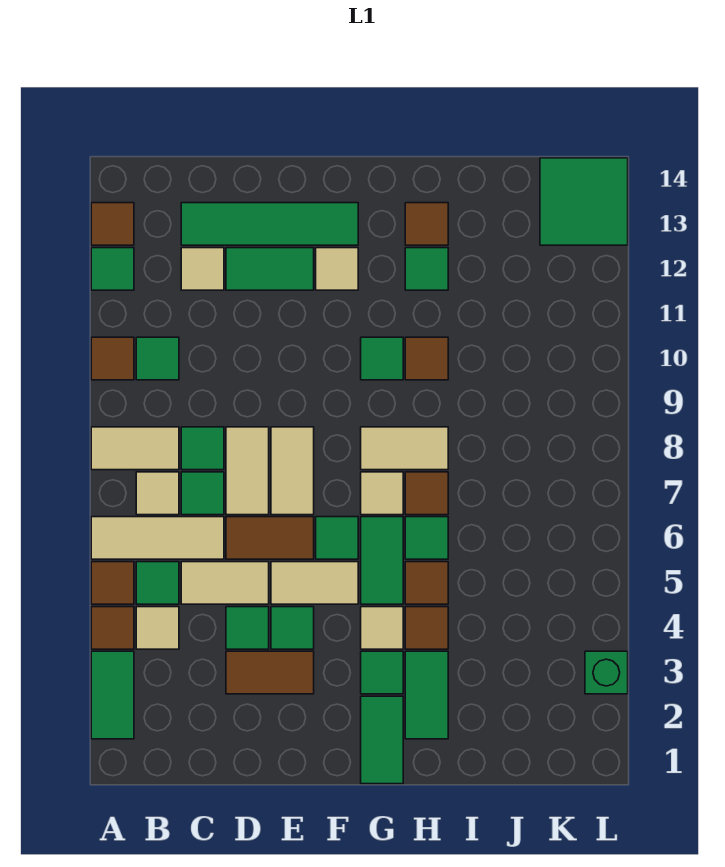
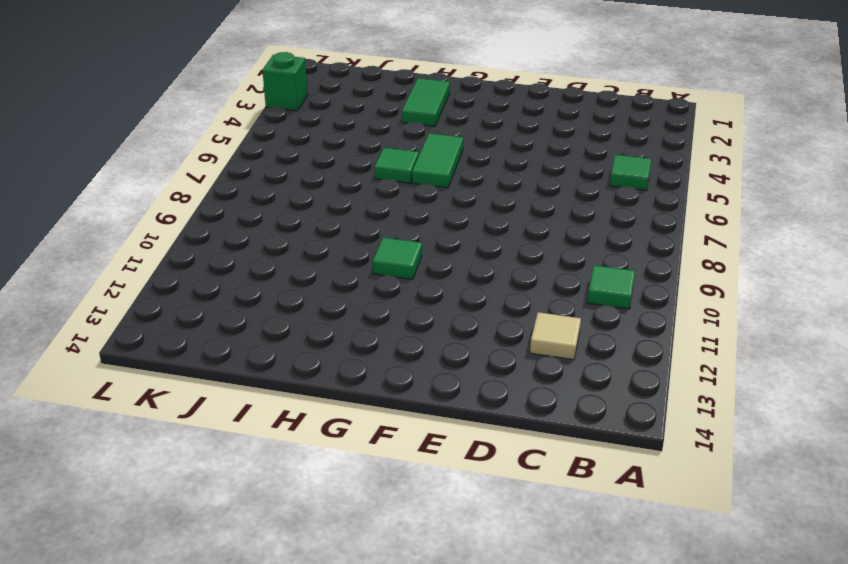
none -> green 1x2 tile [91,651,134,739]
none -> brown 1x1 tile [91,607,134,649]
none -> brown 1x1 tile [91,562,134,604]
none -> tan 1x3 tile [91,517,224,559]

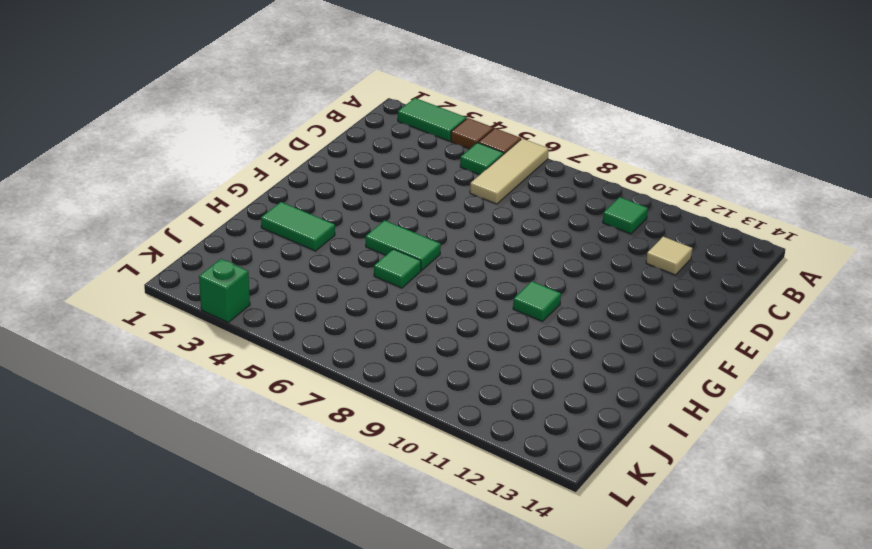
none -> tan 1x2 tile [91,427,179,470]
none -> brown 1x1 tile [91,337,134,380]
none -> green 1x1 tile [91,248,134,290]
none -> brown 1x1 tile [91,203,134,245]

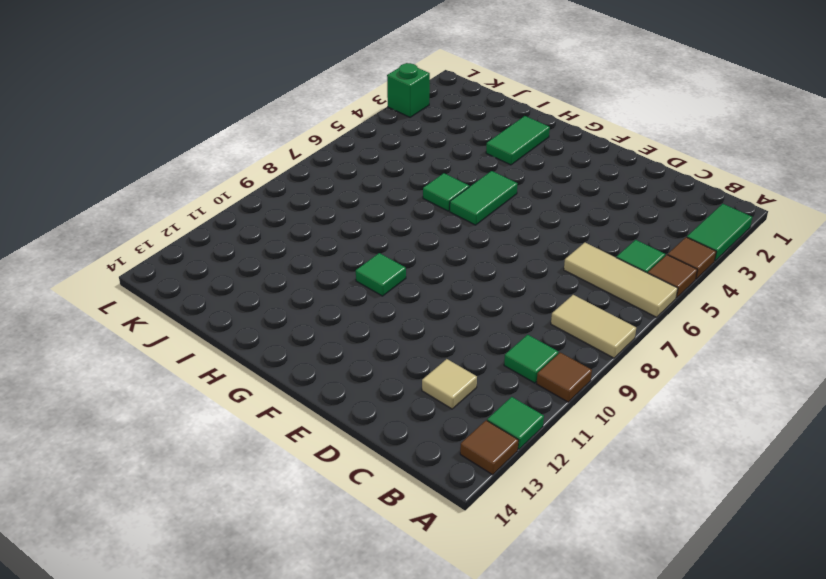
none -> tan 1x1 tile [136,607,179,649]
none -> tan 1x1 tile [136,472,179,515]
none -> tan 1x2 tile [181,562,269,604]
none -> green 1x1 tile [181,472,224,515]

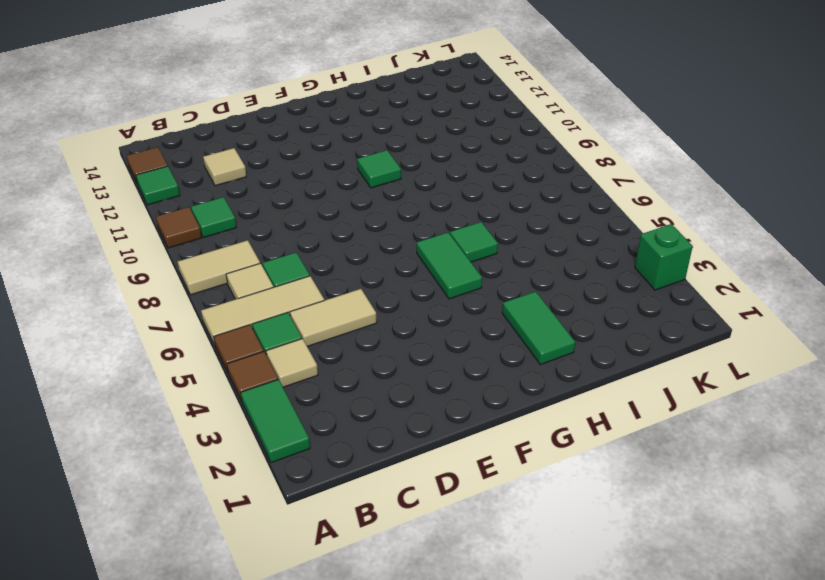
none -> green 1x1 tile [181,427,224,470]
none -> green 1x4 tile [181,203,358,245]
none -> brown 1x2 tile [226,651,314,694]
none -> green 1x1 tile [226,607,269,649]

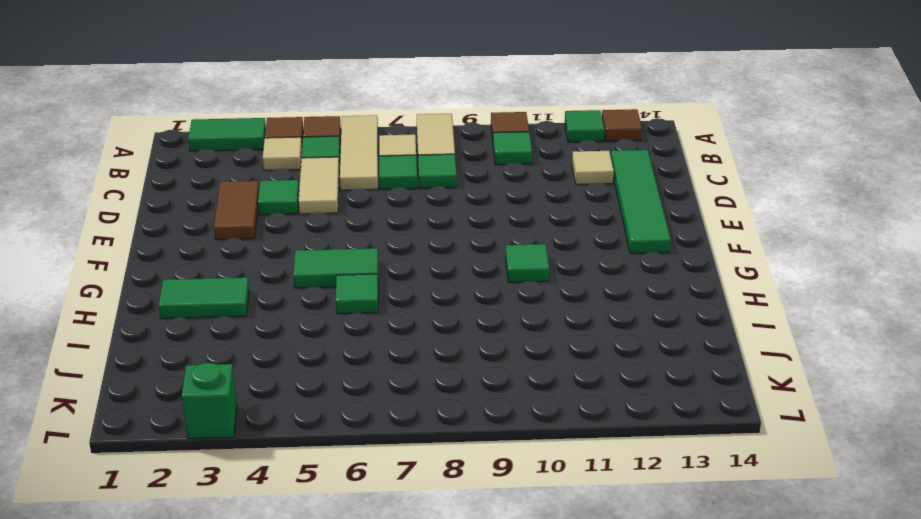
none -> brown 1x2 tile [226,517,314,559]
none -> tan 1x2 tile [226,427,269,515]
none -> green 1x2 tile [226,248,314,290]
none -> green 1x1 tile [271,607,314,649]

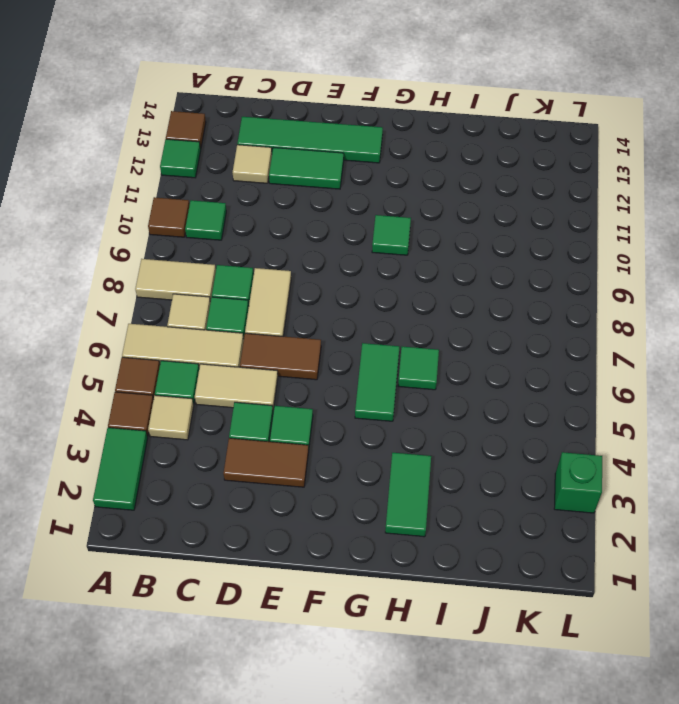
none -> tan 1x2 tile [271,562,358,604]
none -> tan 1x2 tile [271,427,314,515]
none -> green 1x1 tile [316,517,358,559]
none -> tan 1x1 tile [316,248,358,290]

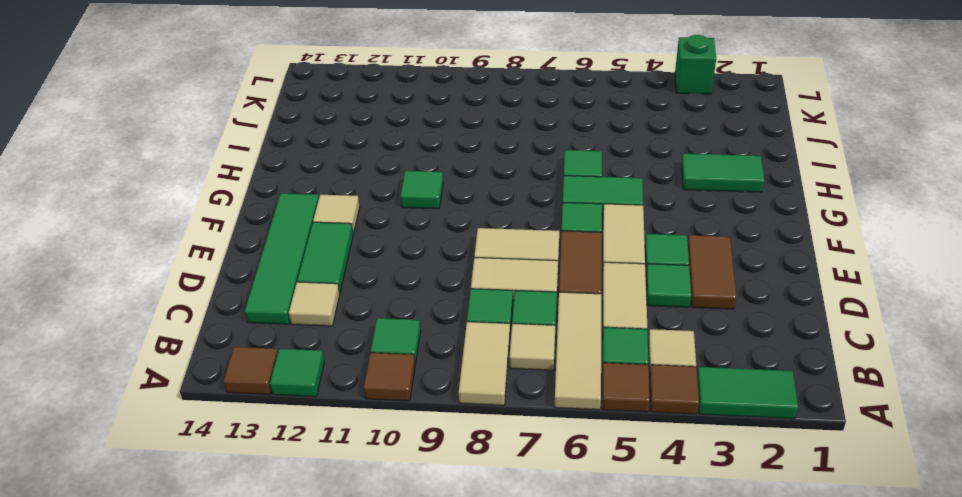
none -> green 1x2 tile [361,696,403,784]
none -> green 1x1 tile [361,651,403,694]
none -> tan 1x1 tile [361,607,403,649]
none -> tan 1x1 tile [361,472,403,515]

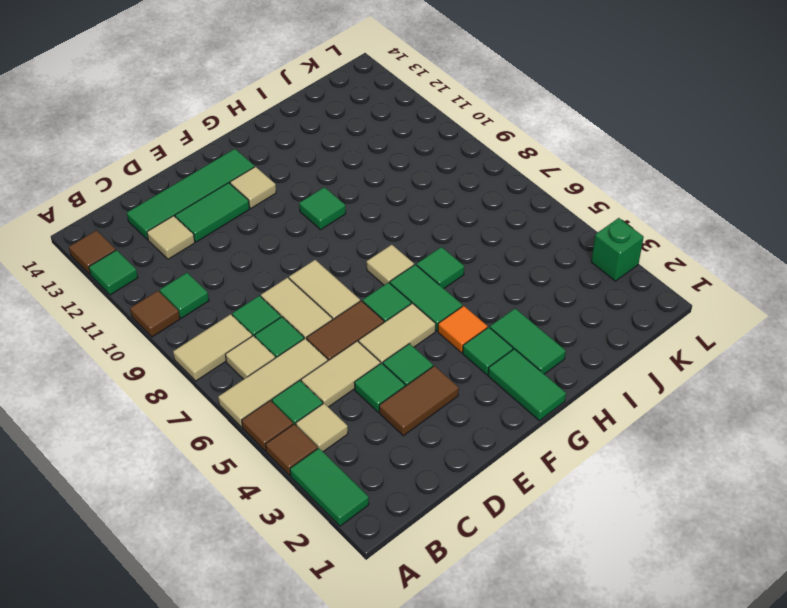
orange 1x1 tile [438,306,488,353] -> tan 1x1 tile [361,607,403,649]
none -> tan 1x2 tile [361,427,448,470]
none -> brown 1x1 tile [405,607,448,649]
none -> brown 1x1 tile [405,562,448,604]
none -> brown 1x1 tile [405,472,448,515]

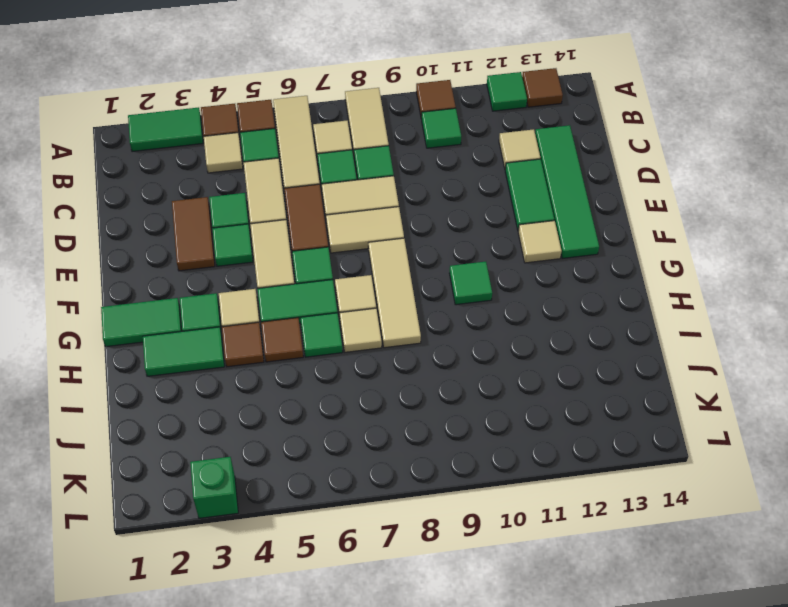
tan 1x3 tile [368,238,421,348] -> tan 1x2 tile [361,427,448,470]
tan 1x1 tile [339,308,382,352] -> brown 1x1 tile [405,472,448,515]
none -> brown 1x1 tile [405,337,448,380]
none -> green 1x1 tile [405,248,448,290]
none -> brown 1x1 tile [405,203,448,245]
none -> green 2x2 tile [540,158,628,245]

